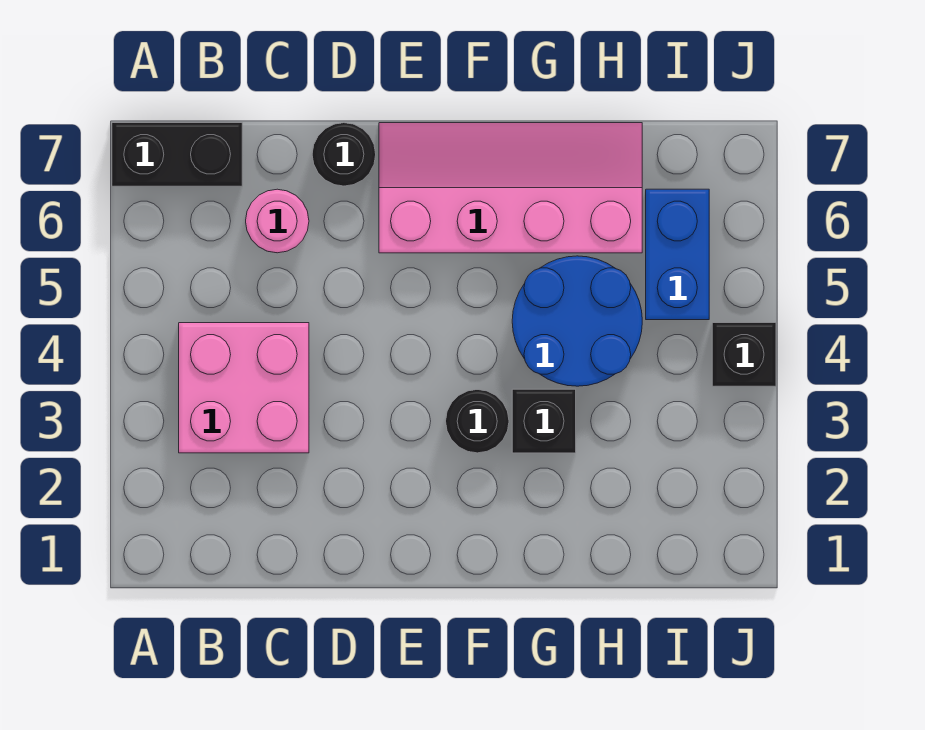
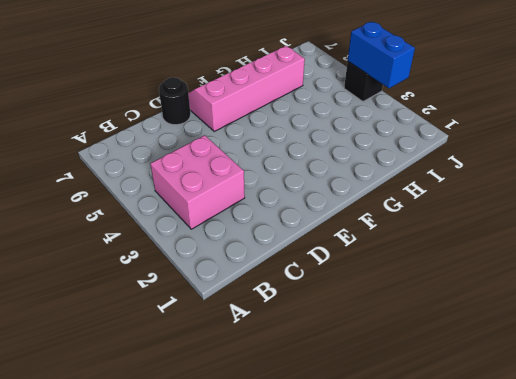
blue 1x2 brick [348,22,415,88] -> blue 1x2 brick moved to [646,189,709,320]
none -> black 1x2 brick [112,123,242,186]
none -> pink 1x1 round brick [246,189,309,253]

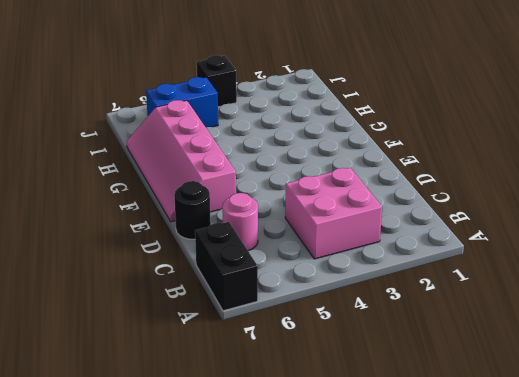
none -> black 1x1 round brick [446,390,509,453]
none -> black 1x1 brick [512,389,576,453]

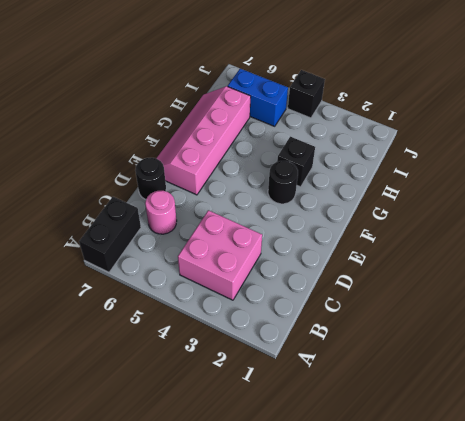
none -> blue 2x2 round brick [512,256,642,386]

